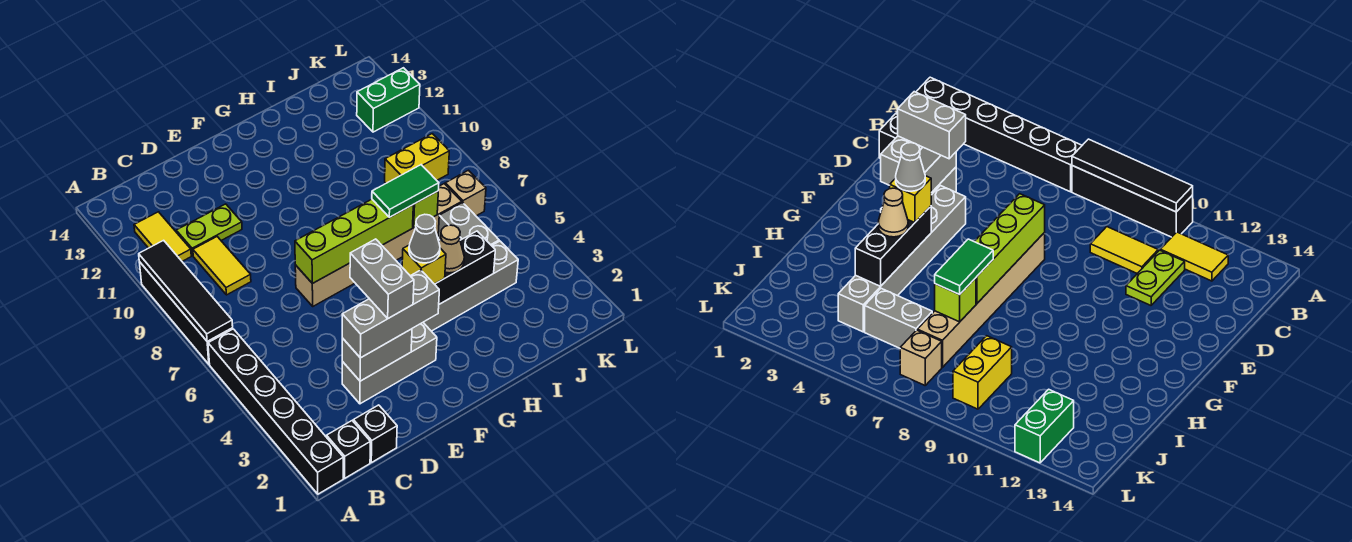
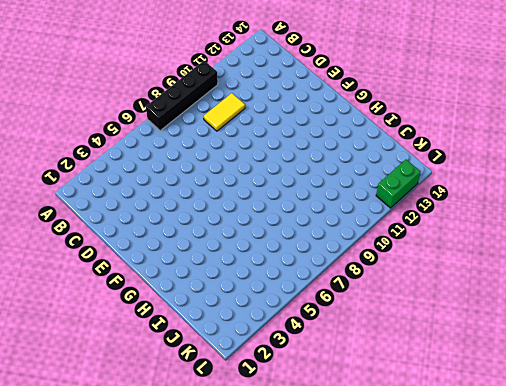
green 1x2 brick [376,160,421,208] -> green 1x2 brick turned to [357,68,420,132]
none -> black 1x6 brick [208,329,343,494]
none -> black 1x1 brick [327,421,370,478]
none -> yellow 1x2 tile [134,212,191,261]

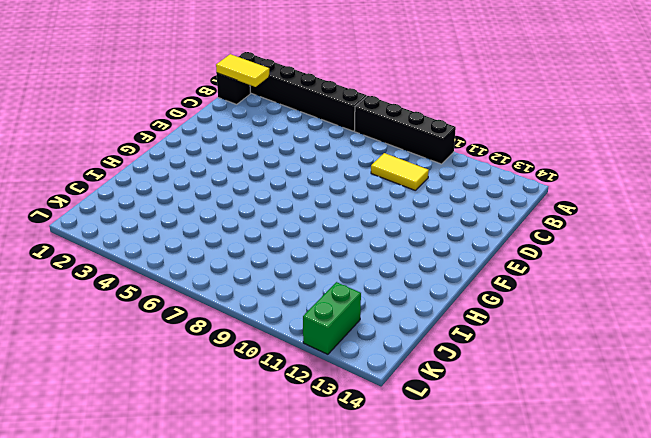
yellow 1x2 tile [216,54,269,87] -> yellow 1x2 tile moved to [134,212,191,261]
none -> black 1x1 brick [353,405,397,463]
none -> lime 1x2 plate [176,204,242,255]
none -> grey 1x3 brick [342,323,437,404]

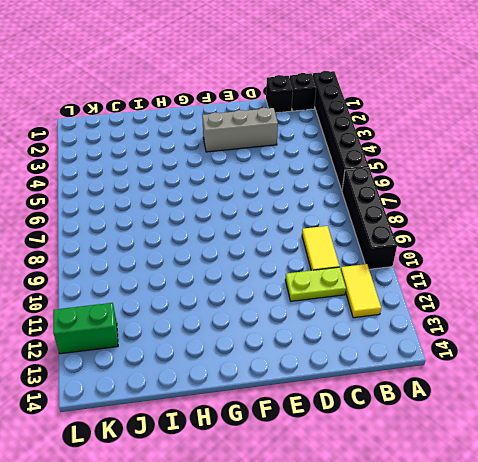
none -> grey 1x6 brick [423,241,518,331]
none -> tan 1x6 brick [295,184,462,306]
none -> grey 1x2 brick [438,203,499,246]

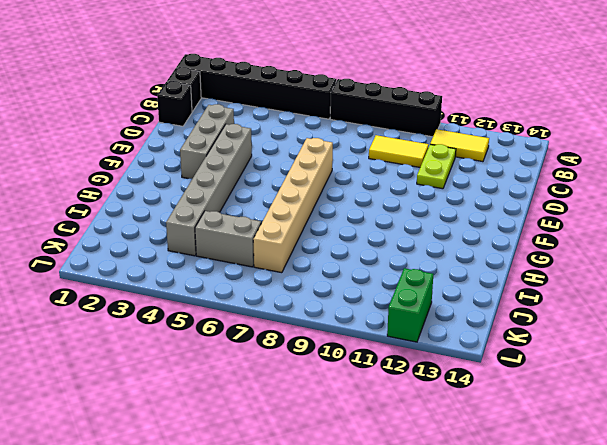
none -> yellow 1x2 brick [385,134,449,183]
none -> tan 1x1 brick [445,170,486,216]
none -> black 1x4 tile [139,240,233,341]

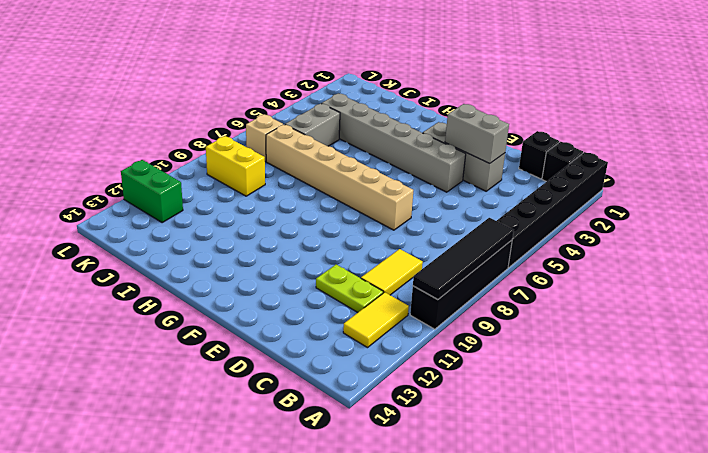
none -> lime 1x4 brick [295,199,413,284]
none -> black 1x3 brick [435,231,495,304]
none -> lime 1x1 brick [413,191,438,227]

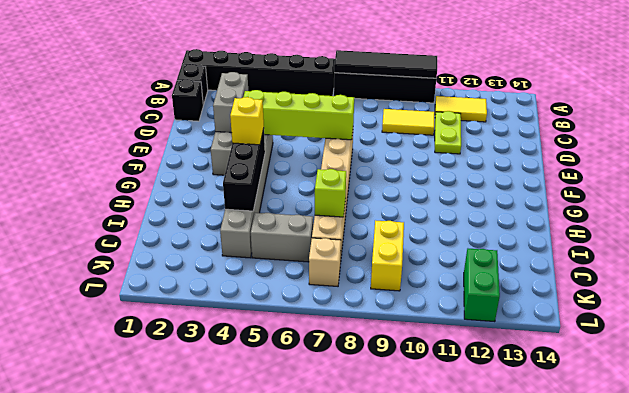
lime 1x4 brick [244,90,354,140] -> lime 1x4 brick turned to [295,199,413,284]
none -> grey 1x3 brick [342,270,439,358]
none -> tan 1x1 cone [439,225,464,273]
none -> green 1x2 tile [372,165,439,217]

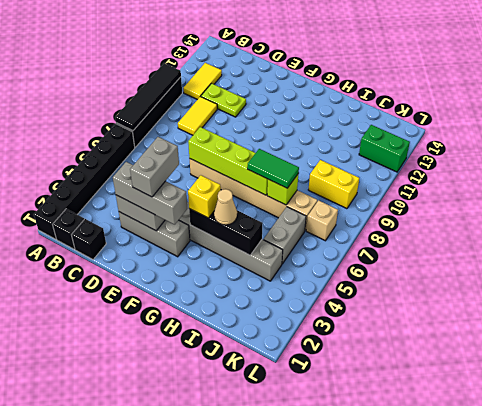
none -> grey 1x1 cone [409,214,440,263]

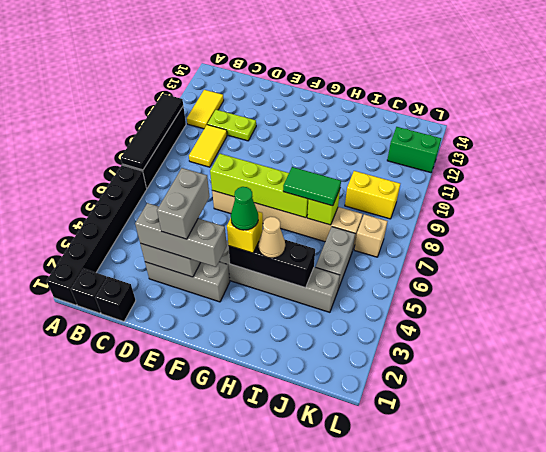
green 1x1 cone [231,187,258,230] -> grey 1x1 cone [409,214,440,263]

